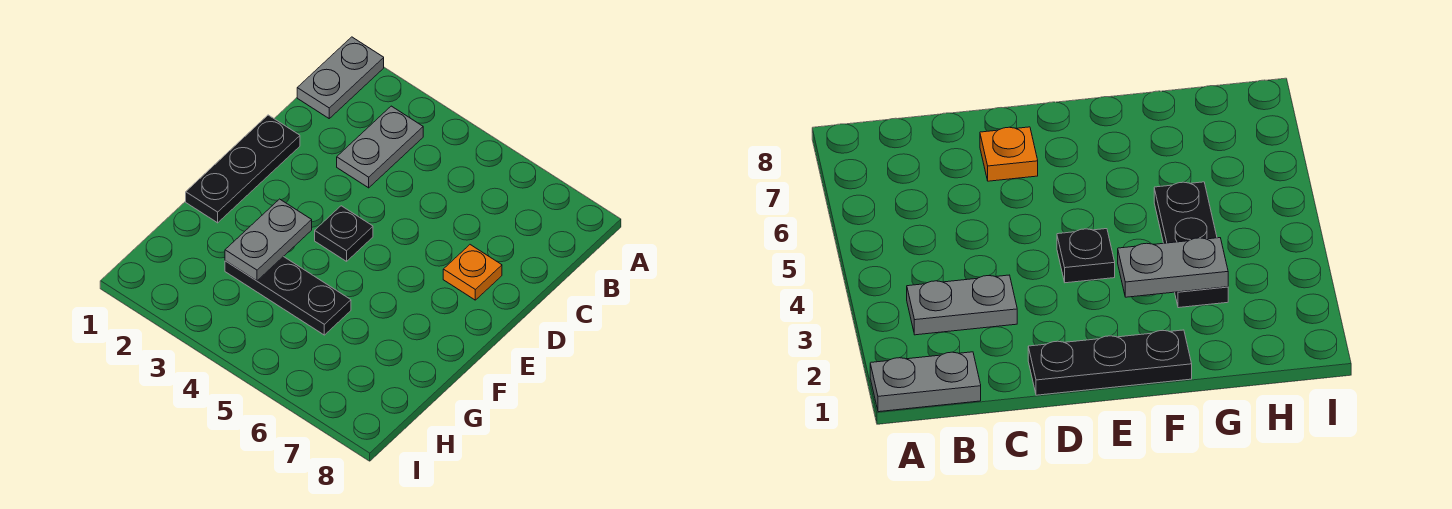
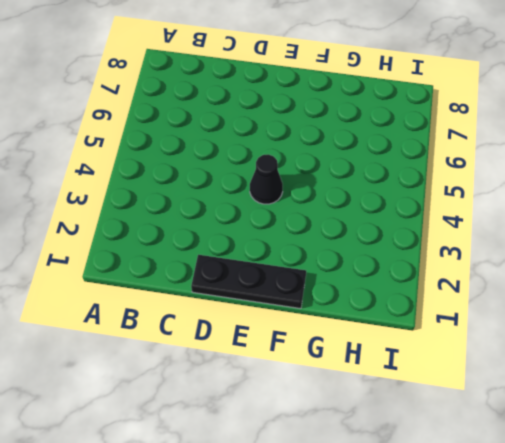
black 1x1 cone [250,154,283,204] -> black 1x1 plate [315,206,373,261]
none -> grey 1x2 plate [297,37,384,118]
none -> grey 1x2 plate [337,106,423,188]

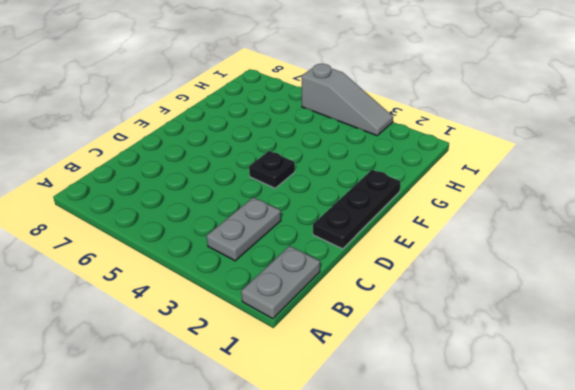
grey 1x3 slope [301,64,393,136] -> none
none -> orange 1x1 plate [443,245,502,300]
none -> black 1x3 plate [225,256,351,335]

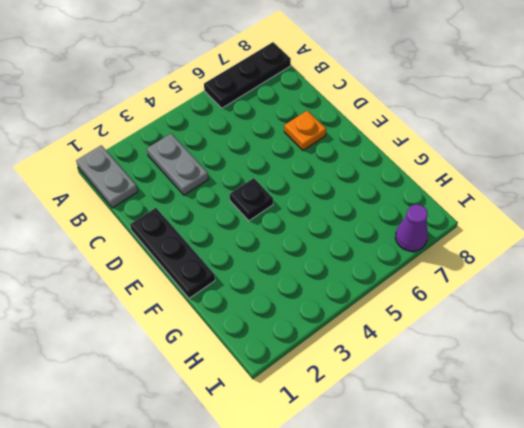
black 1x3 plate [204,42,291,108] -> black 1x3 plate moved to [225,256,351,335]
purple 1x1 cone [395,205,428,251] -> none
none -> grey 1x2 plate [225,199,312,281]

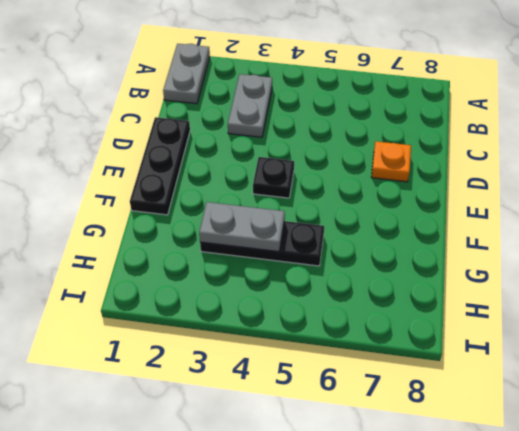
grey 1x2 plate [199,202,285,252] -> grey 1x2 plate turned to [225,199,312,281]

